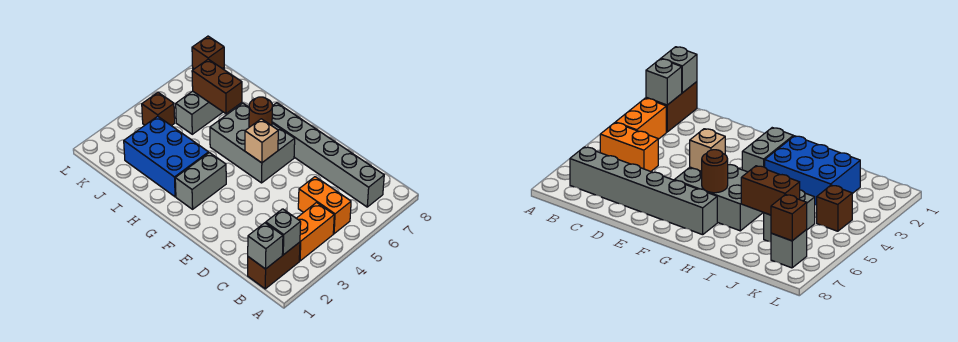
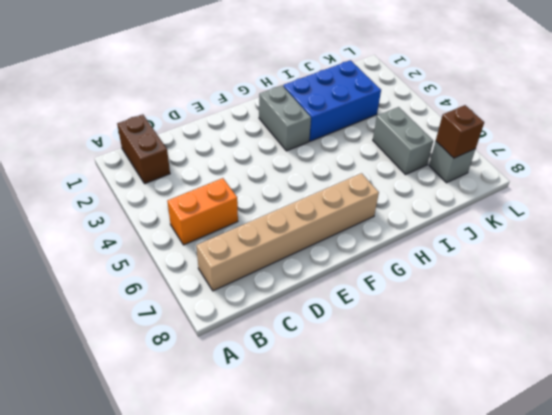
tan 1x6 brick [196,173,379,291] -> grey 1x6 brick [272,103,384,207]
none -> orange 1x2 brick [296,203,334,261]
none -> grey 2x3 brick [210,103,295,183]
none -> brown 1x1 brick [142,93,175,126]

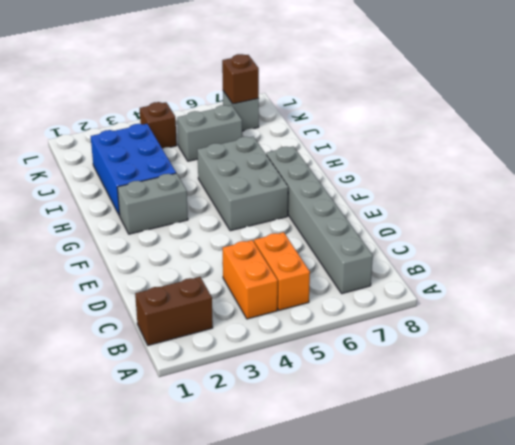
orange 1x2 brick [222,240,278,319] -> orange 1x2 brick turned to [296,203,334,261]
none -> grey 1x1 brick [248,223,283,269]
none -> grey 1x1 brick [266,209,301,255]
none -> tan 1x1 brick [245,119,278,163]

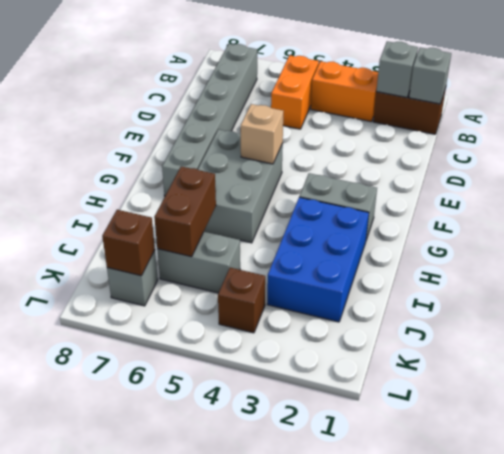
none -> brown 1x1 round brick [249,97,272,127]

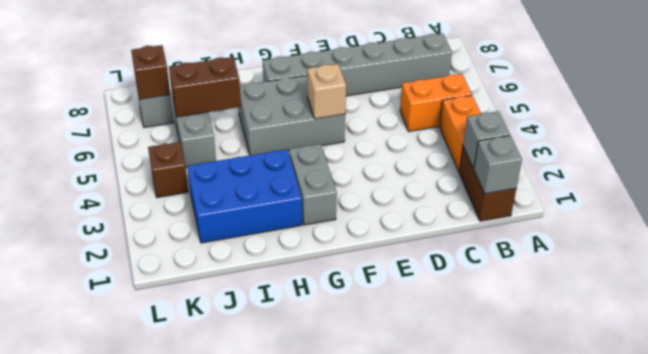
none -> brown 1x1 round brick [249,97,272,127]

